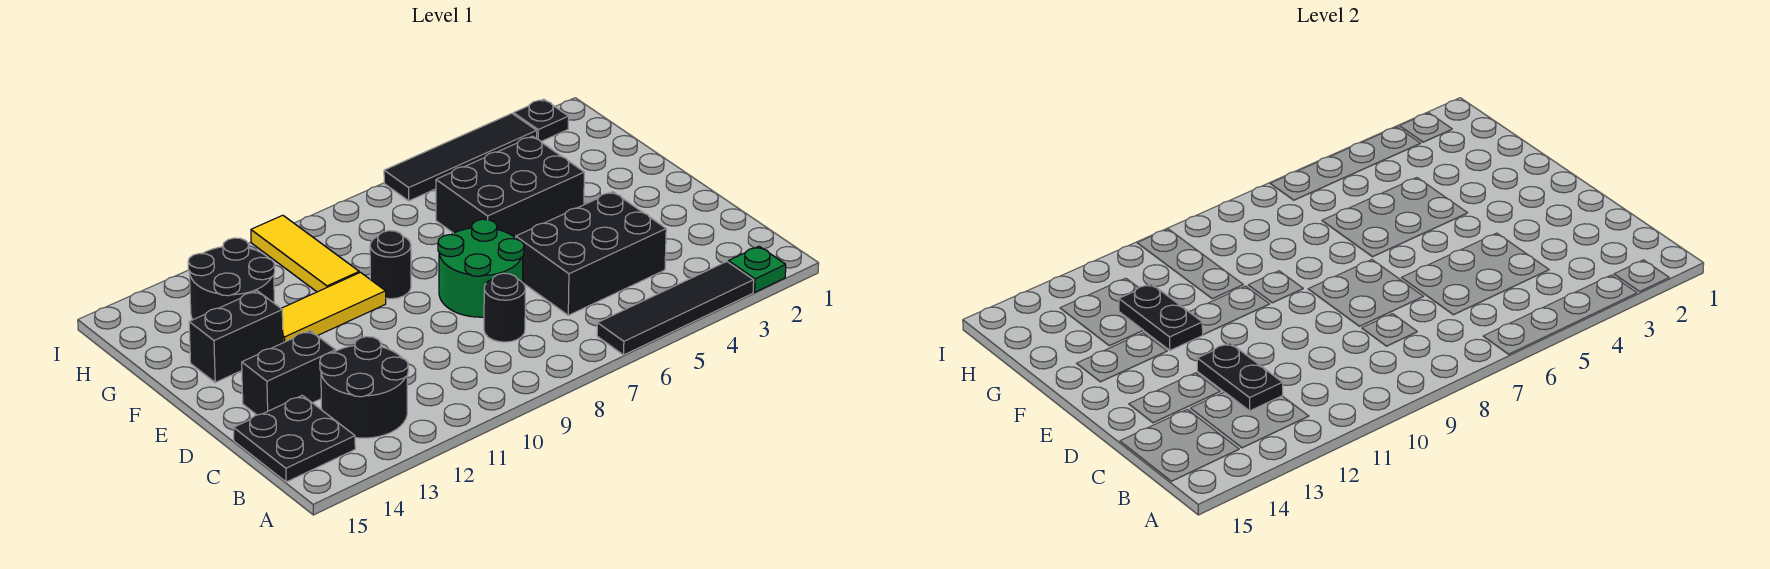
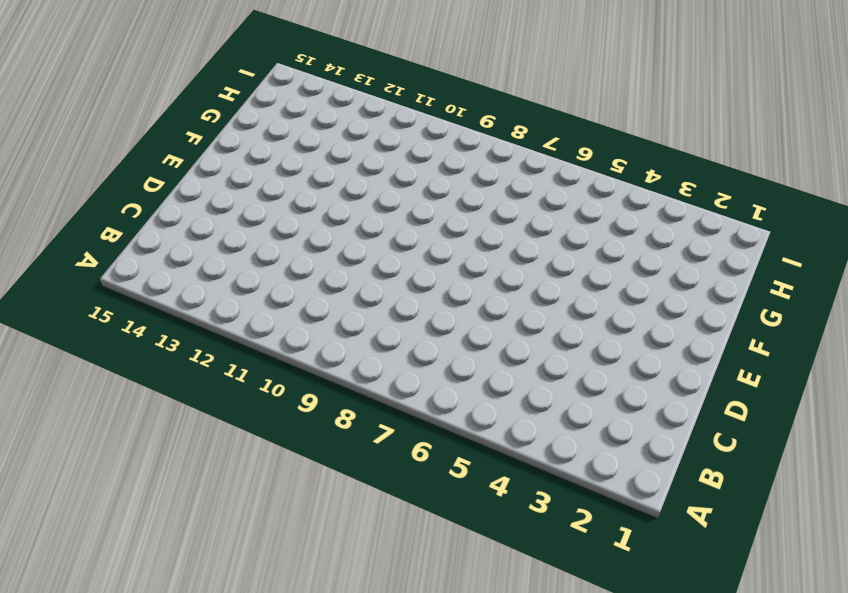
none -> green 1x1 plate [728,246,786,292]
none -> black 1x4 tile [597,262,754,355]
none -> black 2x2 round brick [320,337,408,438]

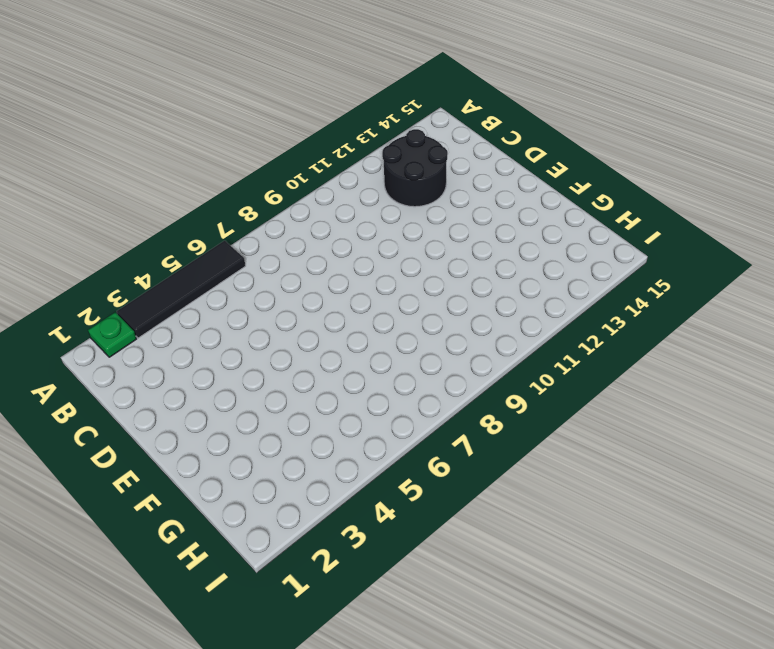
none -> black 2x2 plate [234,395,355,482]
none -> black 2x3 brick [516,192,666,315]
none -> black 1x1 round brick [484,273,525,342]

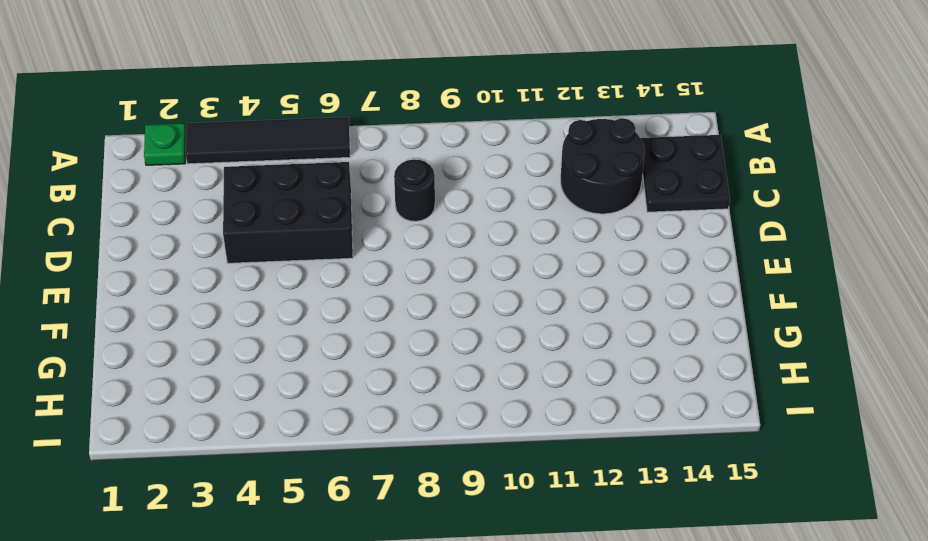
none -> green 2x2 round brick [438,219,524,317]
none -> black 1x2 brick [242,331,336,415]
none -> black 2x3 brick [436,136,584,238]

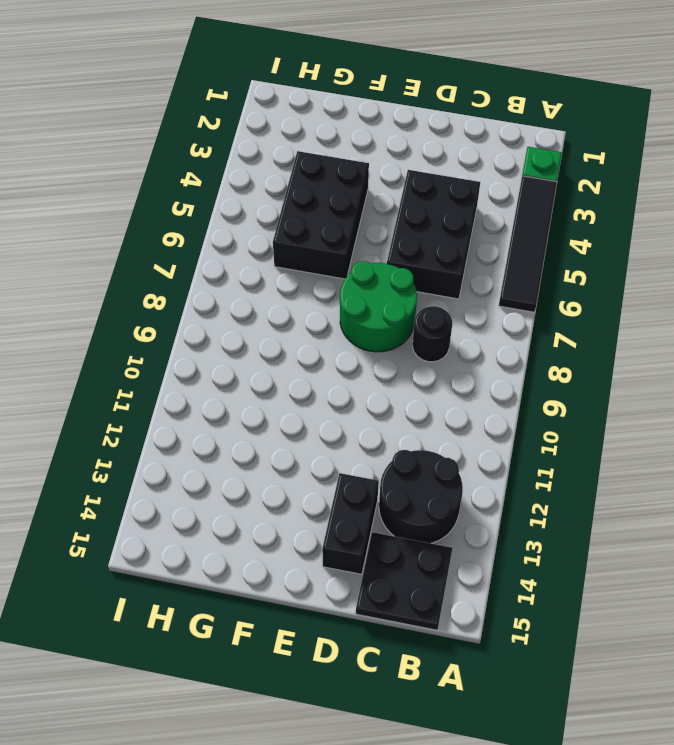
none -> black 1x1 round brick [370,231,411,299]
none -> yellow 1x3 tile [281,272,386,343]
none -> black 1x2 brick [189,291,283,382]

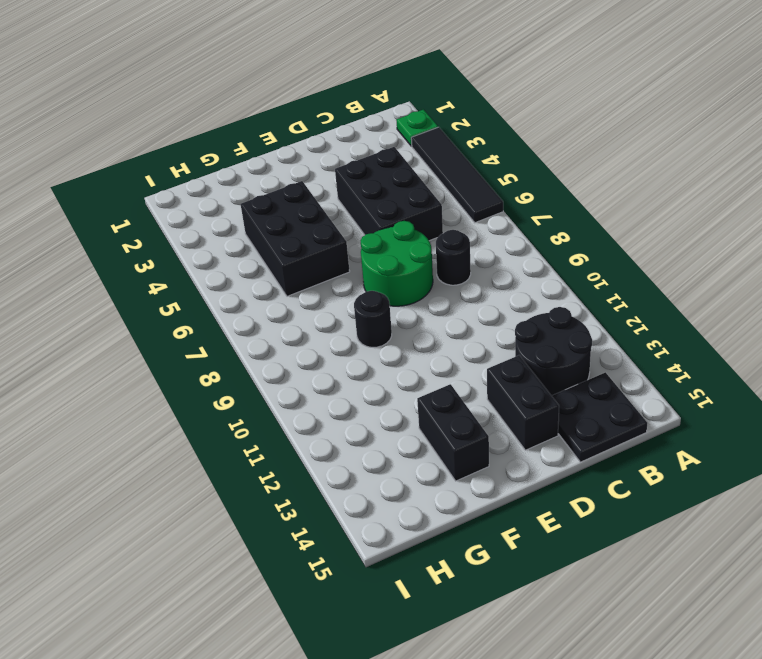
none -> yellow 1x3 tile [281,272,386,343]
none -> yellow 1x3 tile [251,215,359,292]
none -> black 2x2 round brick [188,238,275,320]

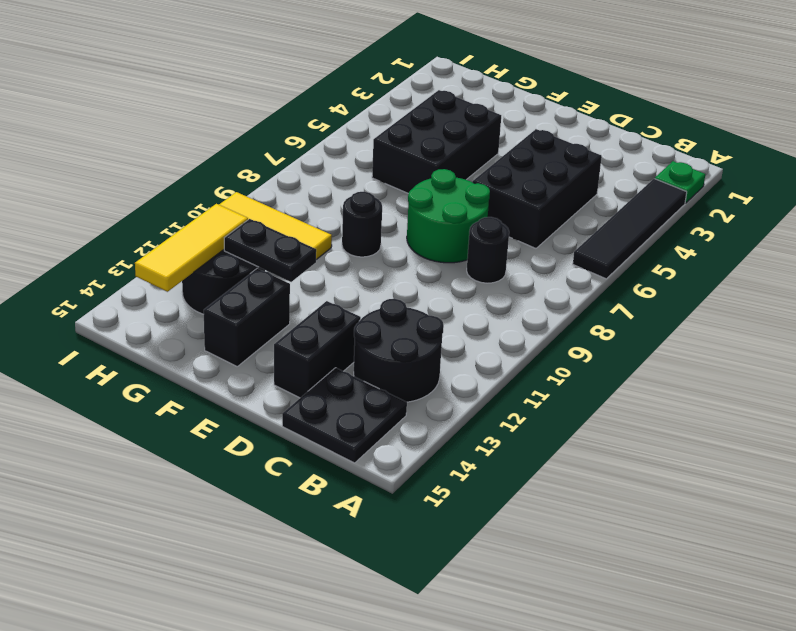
yellow 1x3 tile [135,204,248,292] -> yellow 1x3 tile moved to [281,272,386,343]
none -> black 1x1 plate [514,99,569,141]
none -> black 1x4 tile [384,114,537,201]
none -> black 1x2 plate [1197,343,1283,411]

